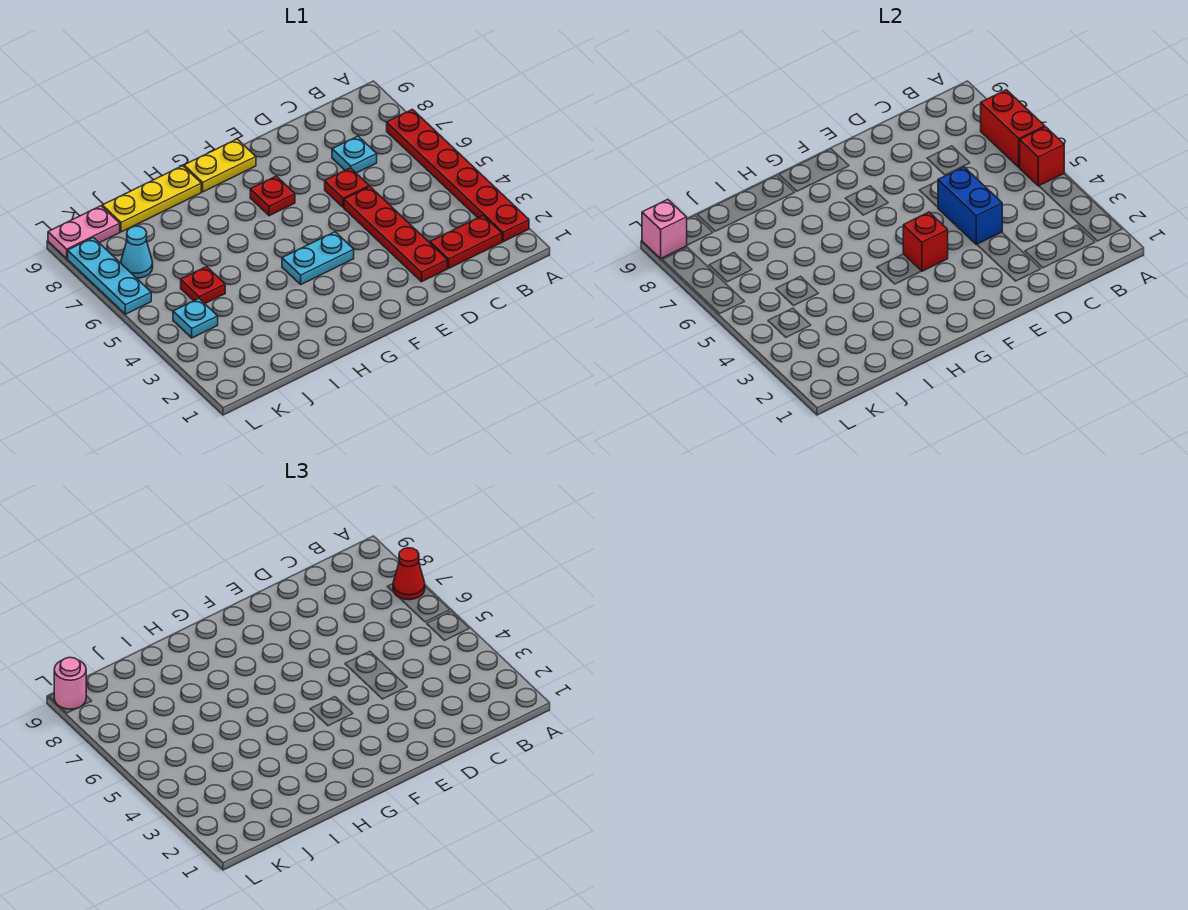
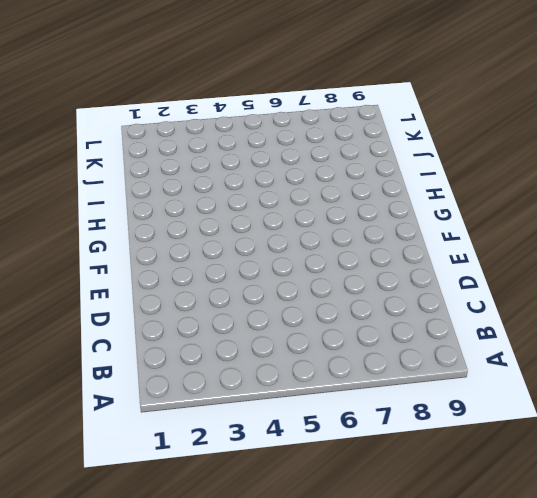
none -> red 1x6 plate [387,109,529,242]
none -> red 1x2 plate [430,216,502,268]
none -> cyan 1x1 plate [332,136,377,173]

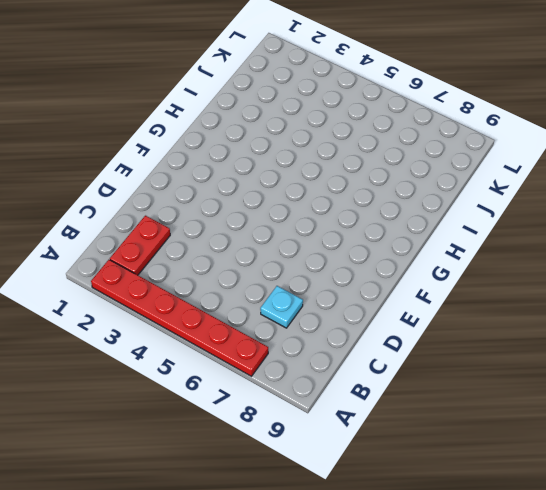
none -> red 1x4 plate [344,187,447,282]
none -> red 1x1 plate [325,168,369,208]
none -> cyan 1x2 plate [282,232,354,284]

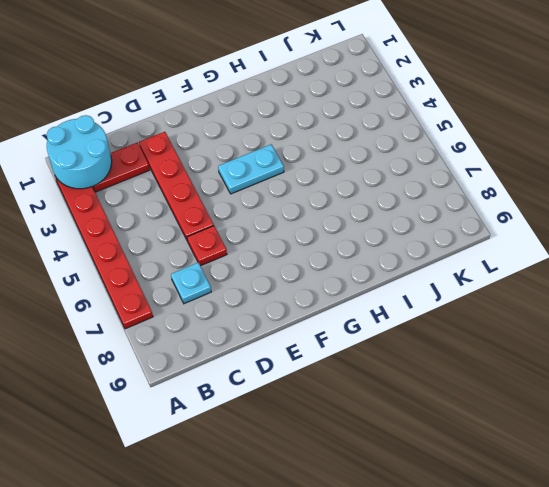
cyan 2x2 round brick [47,115,112,189] -> none
none -> red 1x1 plate [250,176,295,216]
none -> yellow 1x2 plate [184,139,256,192]
none -> yellow 1x3 plate [102,166,201,232]

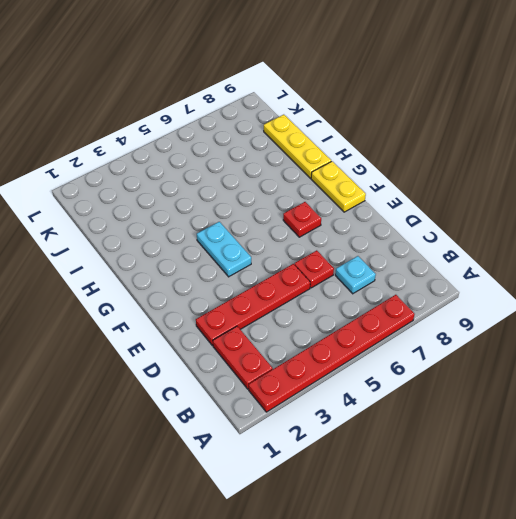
none -> red 1x1 plate [181,267,225,303]
none -> cyan 1x1 plate [173,299,218,338]
none -> cyan 1x1 cone [121,226,153,278]

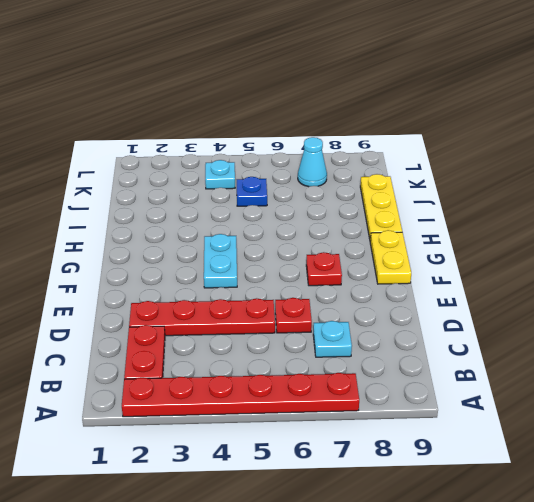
blue 1x1 plate [237,177,267,206] -> red 1x1 plate [181,267,225,303]
none -> pink 1x2 plate [48,206,120,258]
none -> cyan 1x3 plate [68,238,151,314]
none -> red 1x1 brick [1019,127,1064,186]

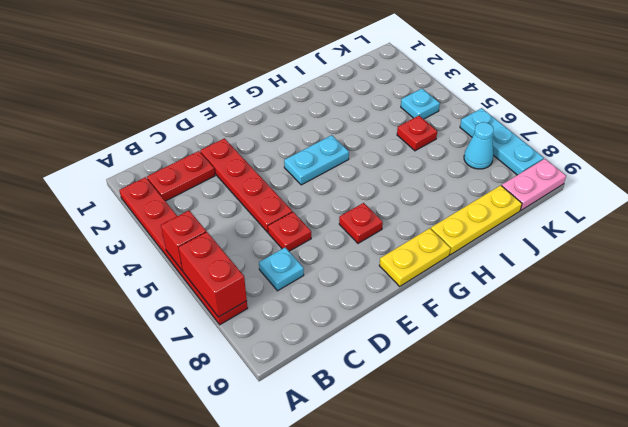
none -> blue 1x2 brick [938,167,1002,245]
none -> red 1x1 brick [903,212,948,271]
none -> pink 1x1 brick [642,199,687,258]

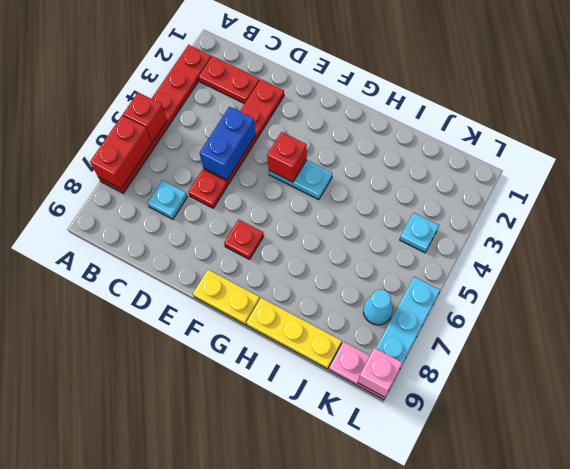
none -> red 1x1 plate [181,267,225,303]
none -> red 1x1 cone [393,548,425,600]
none -> pink 1x1 round brick [54,657,86,709]

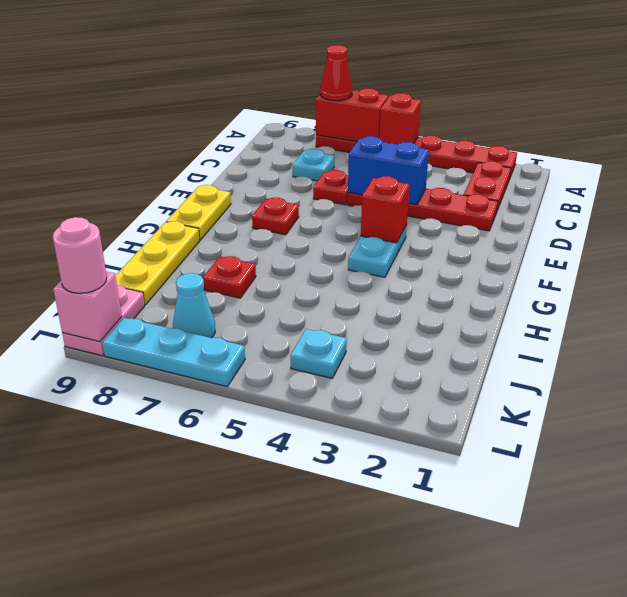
red 1x1 plate [203,256,256,298] -> red 1x1 plate moved to [181,267,225,303]

